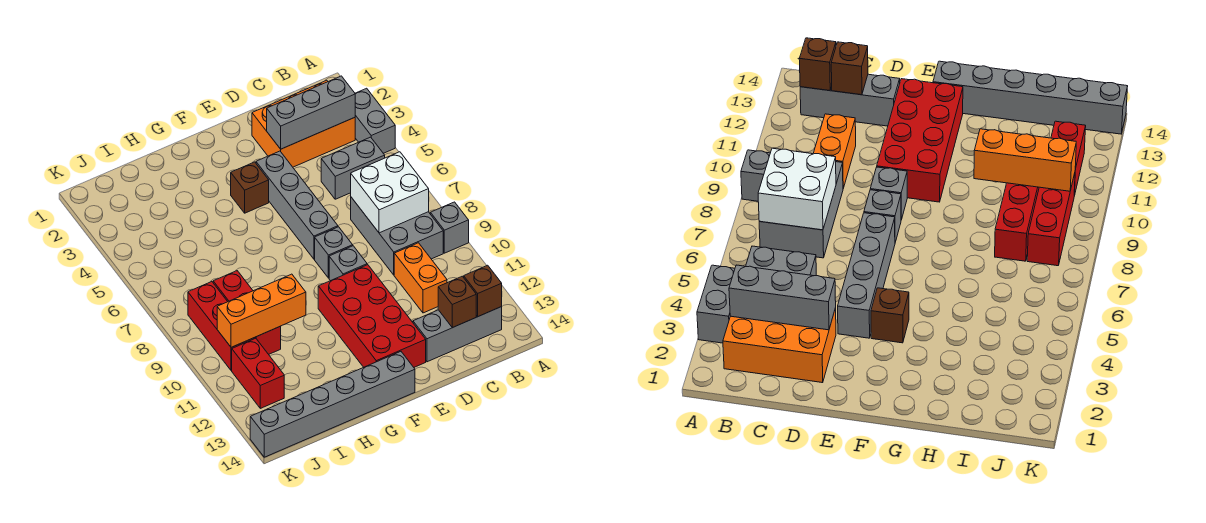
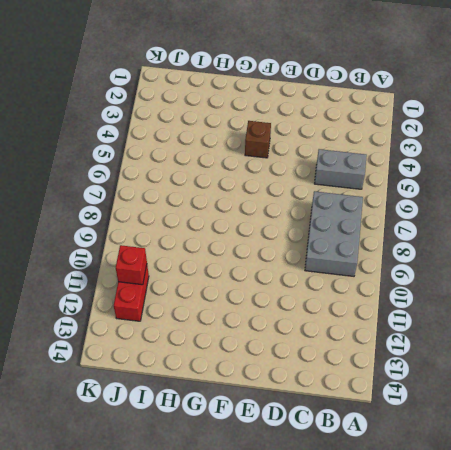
red 1x1 brick [116,245,147,285] -> none
none -> grey 1x2 brick [355,88,395,153]
none -> grey 1x1 brick [430,202,469,253]
none -> orange 2x3 brick [252,80,355,167]

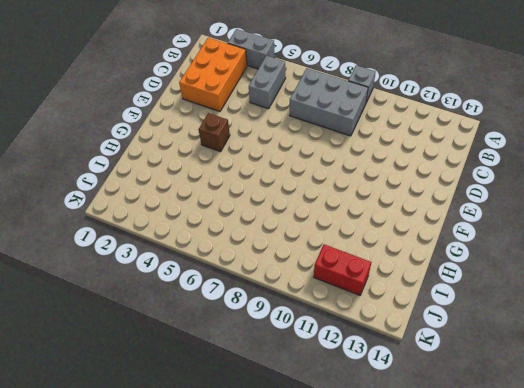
none -> grey 1x3 brick [413,307,502,362]
none -> orange 1x2 brick [394,243,447,313]
none -> grey 1x4 brick [256,151,338,259]

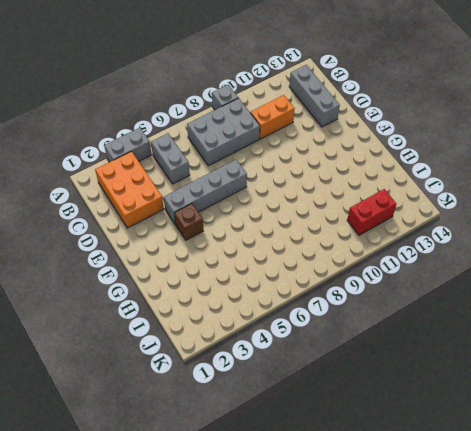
none -> grey 1x1 brick [315,227,353,278]
none -> grey 1x1 brick [329,246,367,281]
none -> red 2x4 brick [318,265,426,367]

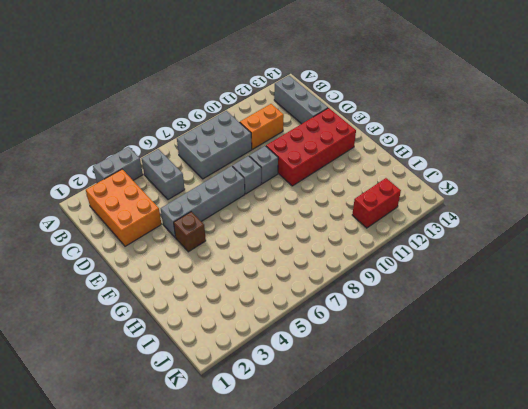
none -> grey 1x1 brick [430,202,469,253]
none -> grey 1x6 brick [250,352,415,457]
none -> red 1x3 brick [213,271,281,354]

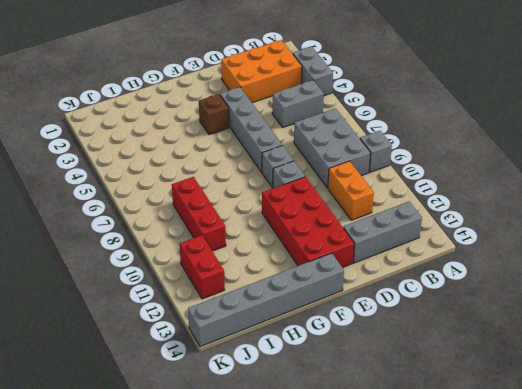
none -> red 1x3 brick [188,282,255,371]
none -> grey 1x3 brick [267,76,355,149]
none -> white 2x2 brick [351,152,429,233]

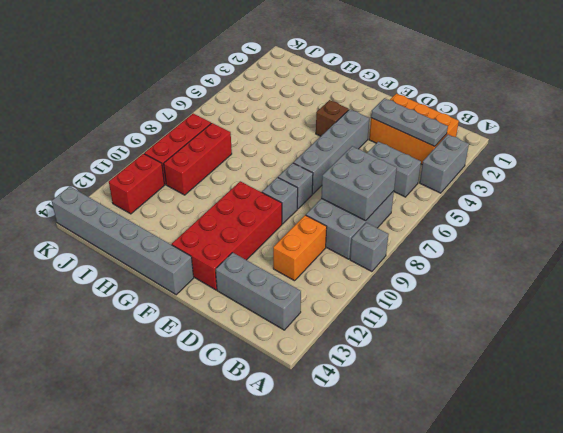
grey 1x3 plate [371,98,448,146] -> grey 1x3 brick [267,76,355,149]
grey 2x2 brick [321,146,397,221] -> white 2x2 brick [351,152,429,233]
none -> brown 1x1 brick [464,265,502,316]
none -> brown 1x1 brick [438,276,476,328]
none -> orange 1x3 brick [217,274,306,347]

